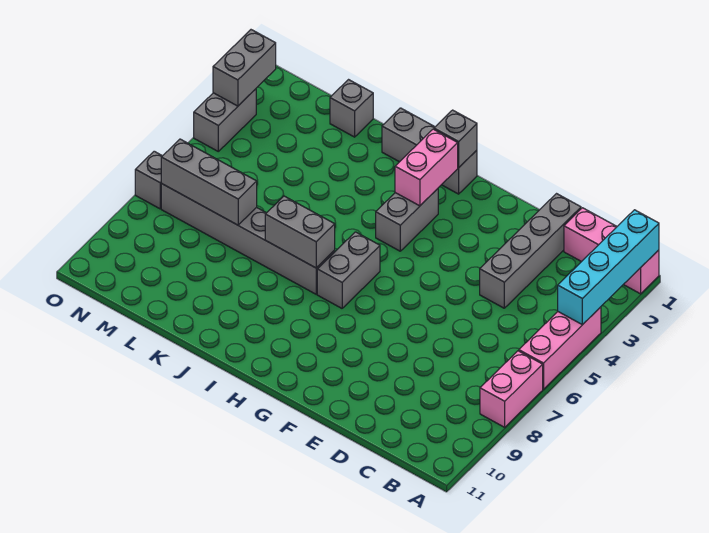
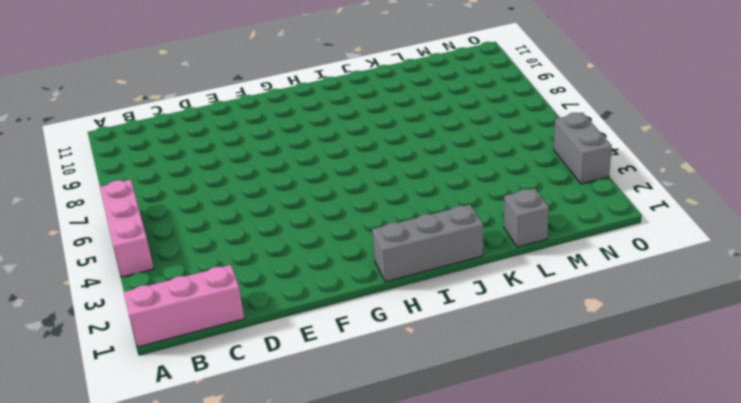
none -> pink 1x2 brick [480,351,543,427]
none -> grey 1x4 brick [480,194,581,308]
none -> grey 1x2 brick [376,189,438,251]

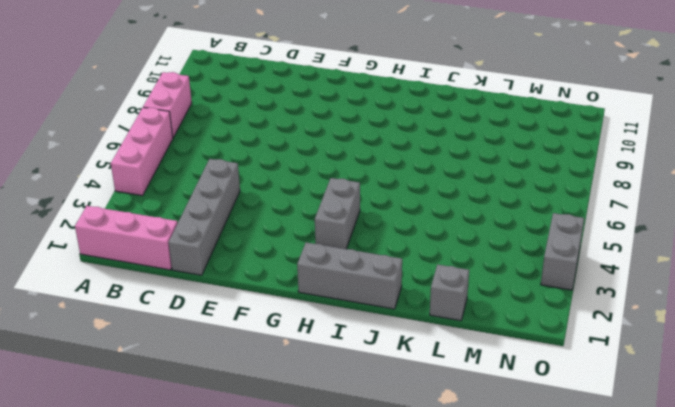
none -> grey 1x2 brick [317,232,380,308]
none -> grey 1x6 brick [161,184,335,294]
none -> grey 1x1 brick [135,151,162,209]

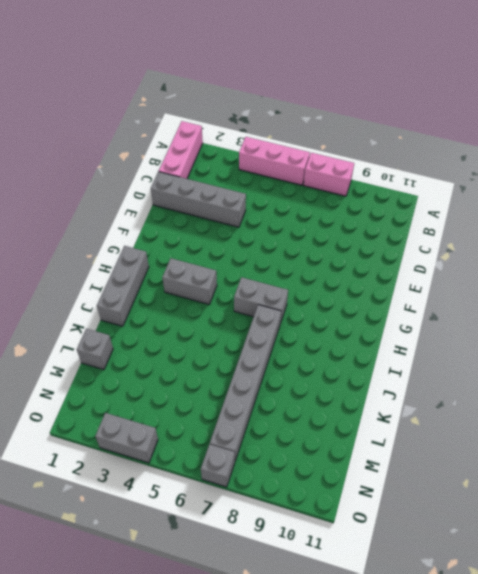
none -> cyan 1x4 brick [558,210,659,325]
none -> grey 1x1 brick [434,110,477,168]
none -> pink 1x2 brick [395,129,458,206]

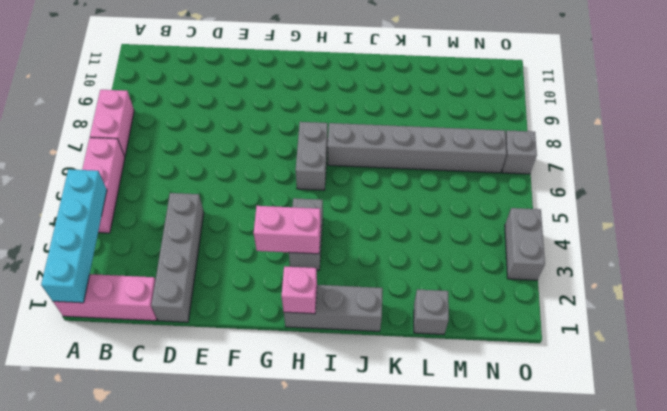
pink 1x2 brick [254,206,321,254] -> pink 1x2 brick turned to [395,129,458,206]
pink 1x1 brick [282,266,317,314] -> grey 1x1 brick [434,110,477,168]
none -> grey 1x2 brick [265,196,335,268]
none -> grey 1x3 brick [161,139,257,225]
none -> grey 1x2 brick [213,30,276,106]

